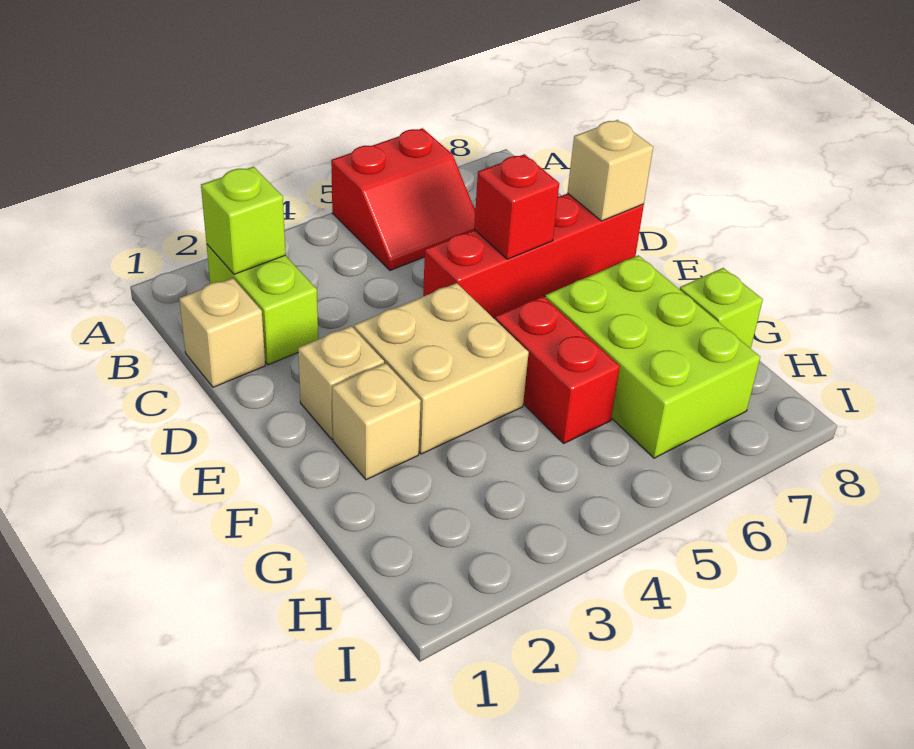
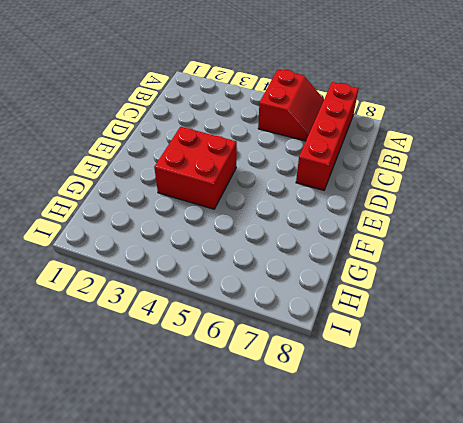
red 2x2 slope [258,70,324,141] -> red 2x2 slope turned to [331,128,475,270]
red 1x4 brick [296,82,359,190] -> red 1x4 brick turned to [423,193,644,318]
red 2x2 brick [154,127,237,209] -> tan 2x2 brick [354,283,529,454]
none -> lime 1x2 brick [206,244,318,365]
none -> tan 1x1 brick [179,278,265,387]
none -> tan 1x1 brick [298,326,384,439]

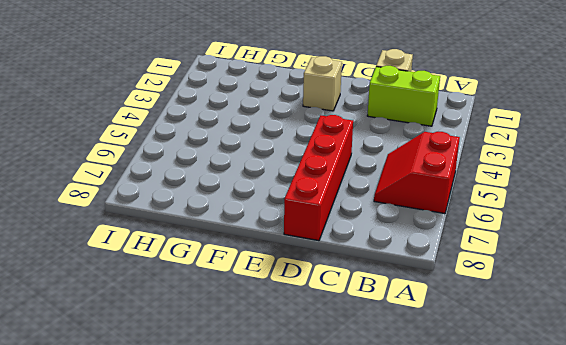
none -> tan 2x2 brick [354,283,529,454]
none -> tan 1x1 brick [332,363,421,480]
none -> red 1x2 brick [495,296,620,443]

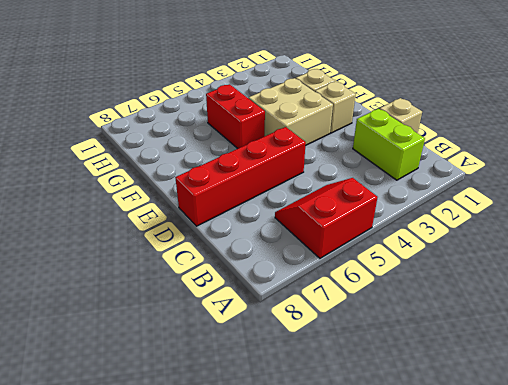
none -> lime 2x3 brick [545,255,760,458]
none -> lime 1x1 brick [680,268,763,349]
none -> lime 1x1 brick [201,167,286,274]

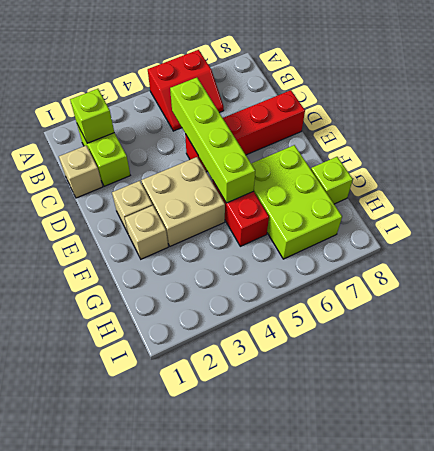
lime 1x4 brick [170,78,255,203] -> none
none -> red 1x1 brick [474,154,559,259]
none -> tan 1x1 brick [567,120,653,221]

